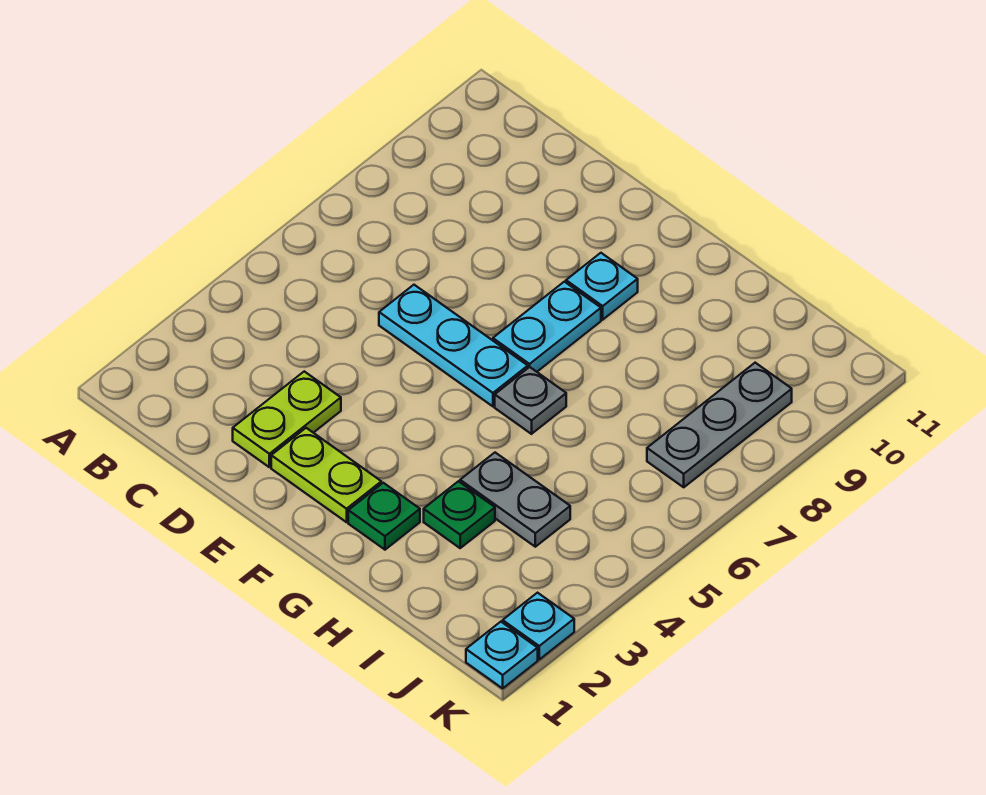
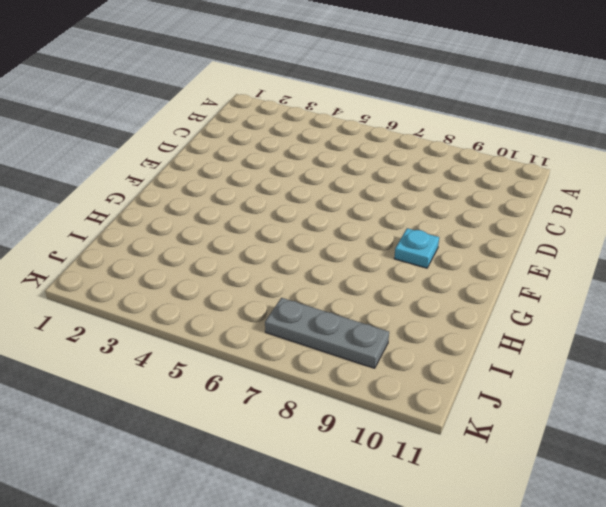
none -> lime 1x2 plate [233,371,341,467]
none -> cyan 1x3 plate [379,285,528,406]
none -> lime 1x2 plate [271,428,381,522]

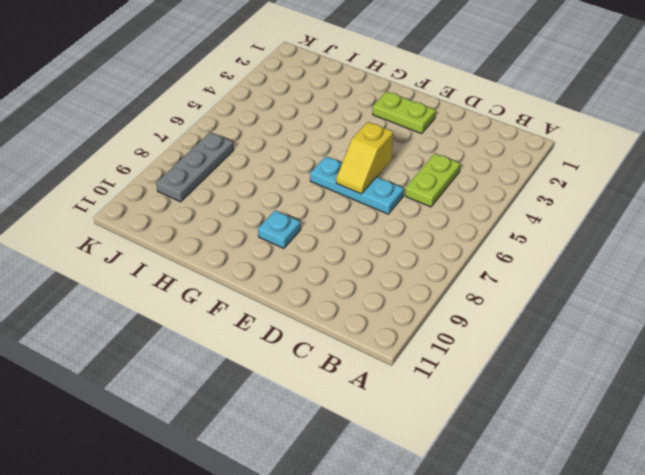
lime 1x2 plate [405,153,460,207] -> lime 1x2 plate moved to [233,371,341,467]
yellow 1x2 slope [336,122,393,194] -> none
none -> cyan 1x2 plate [493,282,601,372]
none -> green 1x1 plate [348,483,420,550]
none -> grey 1x1 plate [495,367,566,434]

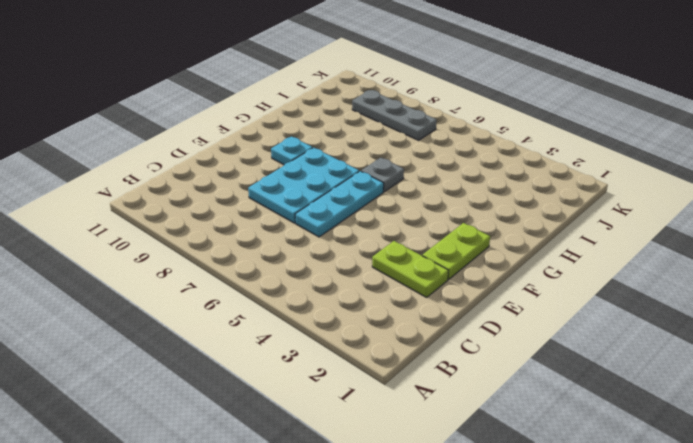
cyan 2x3 plate [248,148,359,223] -> cyan 1x2 plate [493,282,601,372]
none -> green 1x1 plate [348,483,420,550]
none -> green 1x1 plate [424,481,495,548]
none -> grey 1x2 plate [460,453,570,547]

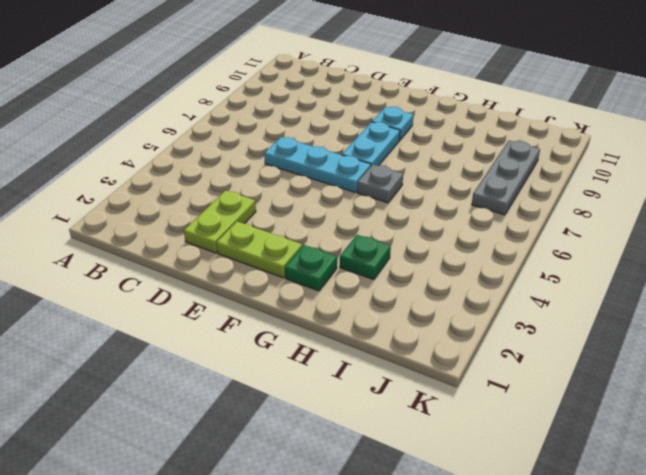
none -> grey 1x2 plate [460,453,570,547]
none -> cyan 1x1 plate [466,622,538,688]
none -> cyan 1x1 plate [503,593,574,659]

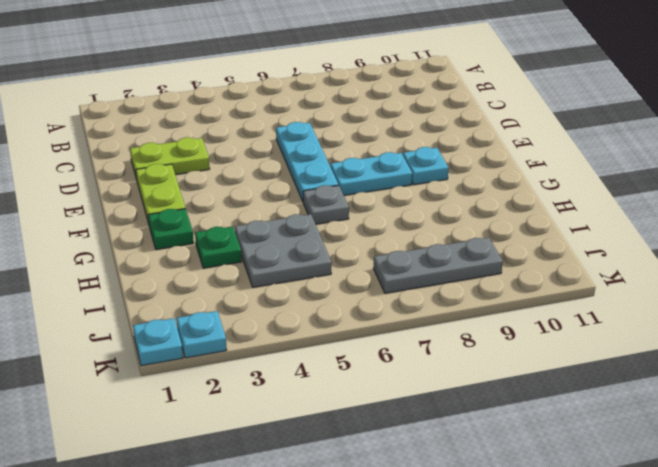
grey 2x2 plate [235,214,332,287] -> grey 1x2 plate [460,453,570,547]

